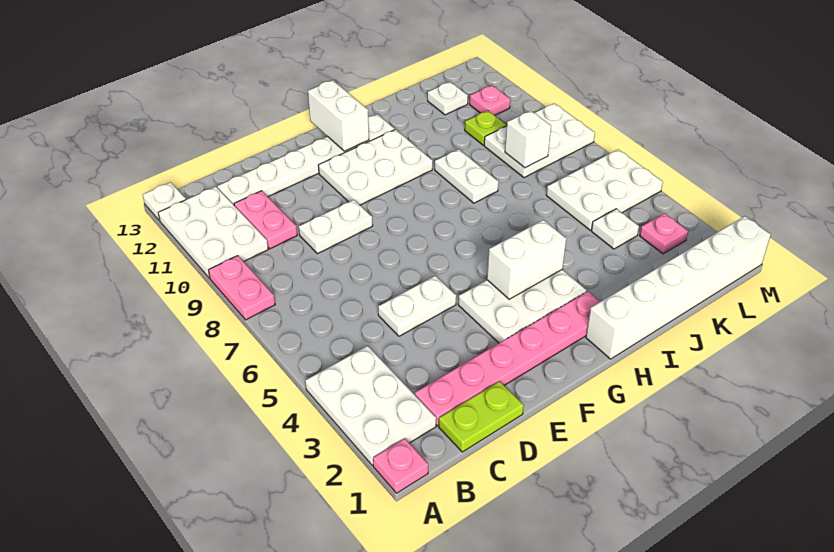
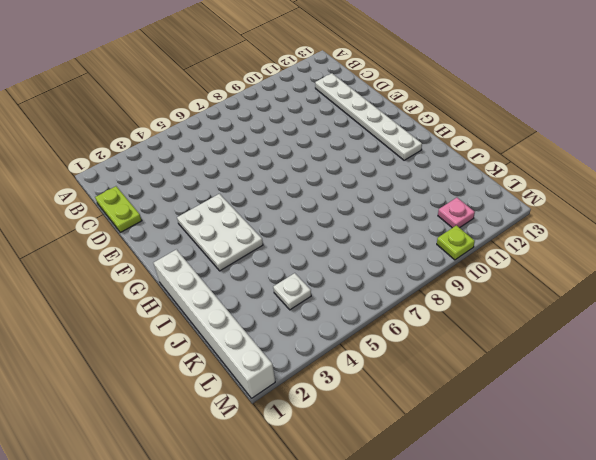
lime 1x1 plate [437,225,475,260] -> lime 1x1 plate moved to [465,111,507,145]
none -> pink 1x1 plate [373,438,428,493]
none -> white 2x3 plate [305,346,436,465]
none -> pink 1x2 plate [208,256,275,320]

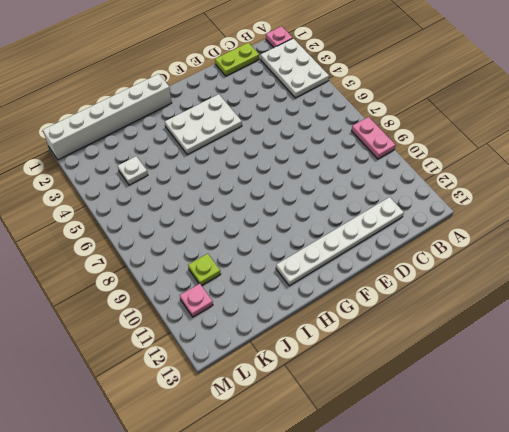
none -> white 2x3 plate [158,187,268,278]
none -> white 1x1 plate [143,182,186,221]
none -> pink 1x6 plate [415,291,600,426]

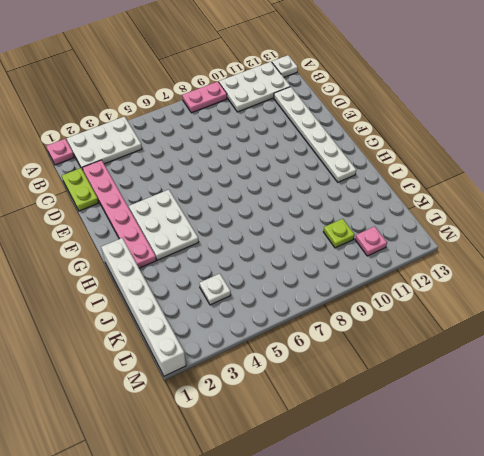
none -> pink 1x2 plate [234,191,297,249]
none -> white 1x2 plate [378,276,456,336]
none -> white 1x2 plate [299,200,373,254]

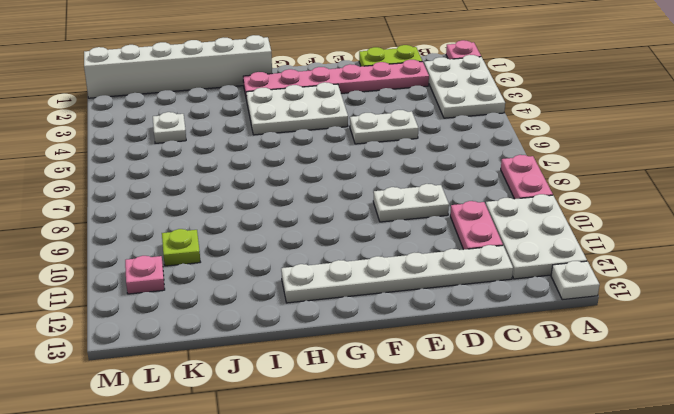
none -> white 2x3 plate [318,130,433,205]
none -> white 1x2 plate [435,149,499,203]
none -> white 2x3 plate [546,149,663,230]

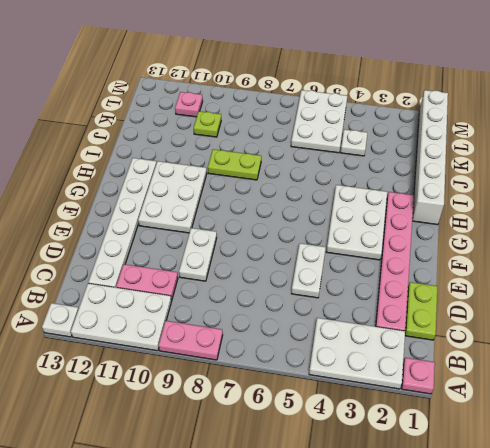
lime 1x2 plate [208,149,261,180] -> white 1x2 plate [435,149,499,203]
none -> white 2x3 plate [484,103,595,178]
none -> white 1x1 plate [428,82,468,115]
none -> pink 1x1 plate [640,213,688,254]

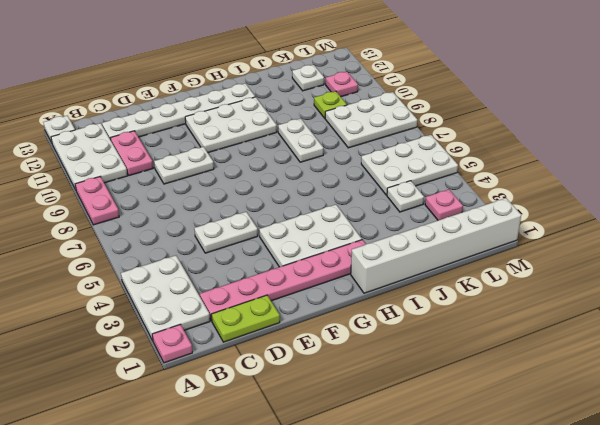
none -> white 1x2 brick [487,220,566,299]
none -> white 1x2 brick [308,80,369,151]
none -> white 1x1 brick [505,111,551,168]

